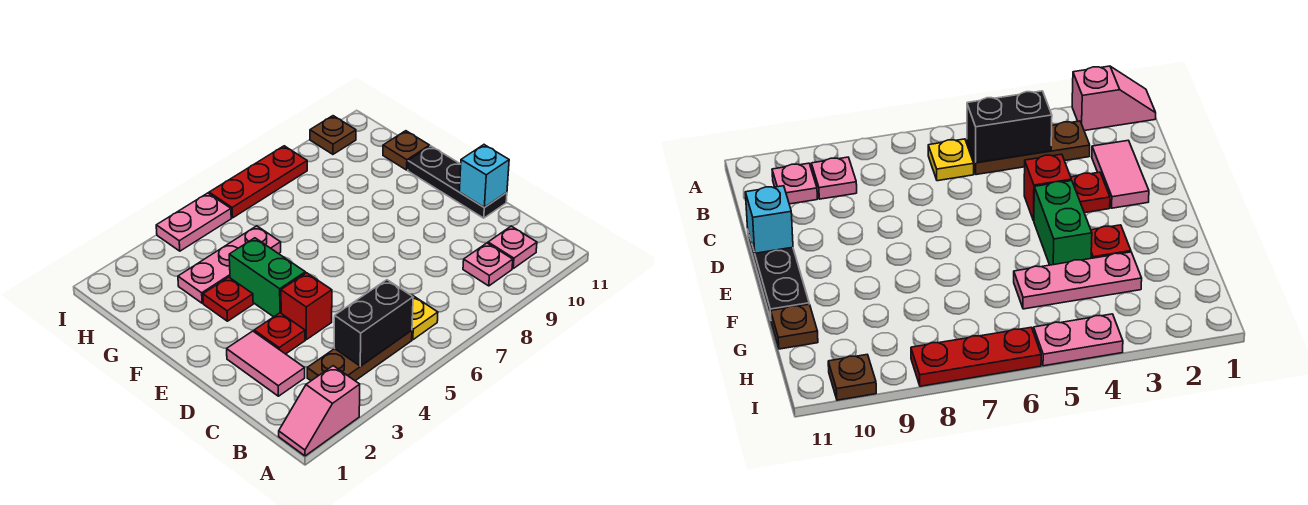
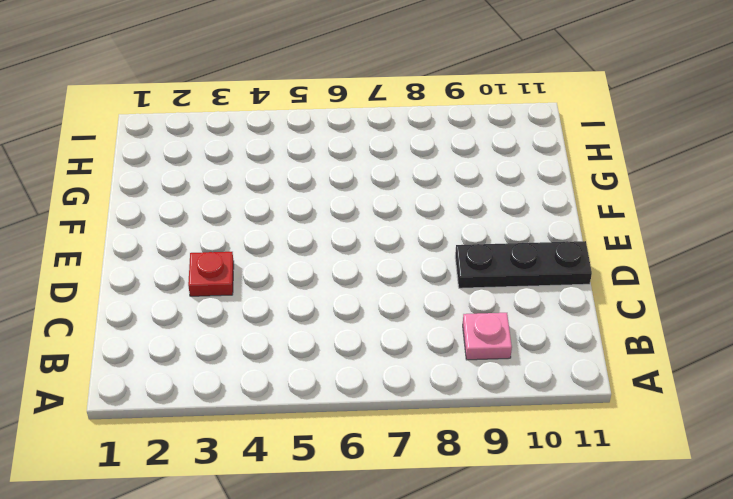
black 1x3 plate [455,241,592,288] -> black 1x3 plate turned to [408,146,507,218]
none -> pink 1x2 slope [279,366,360,456]
none -> brown 1x3 plate [307,330,412,381]
none -> yellow 1x1 plate [411,295,438,340]

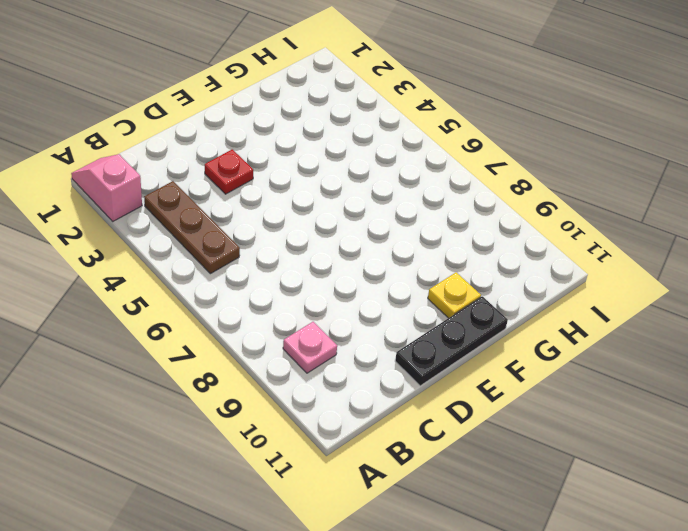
yellow 1x1 plate [428,272,481,318] -> yellow 1x1 plate moved to [411,295,438,340]
none -> pink 1x1 plate [488,226,537,268]
none -> pink 1x2 tile [227,331,305,396]
none -> red 1x1 brick [281,273,332,340]

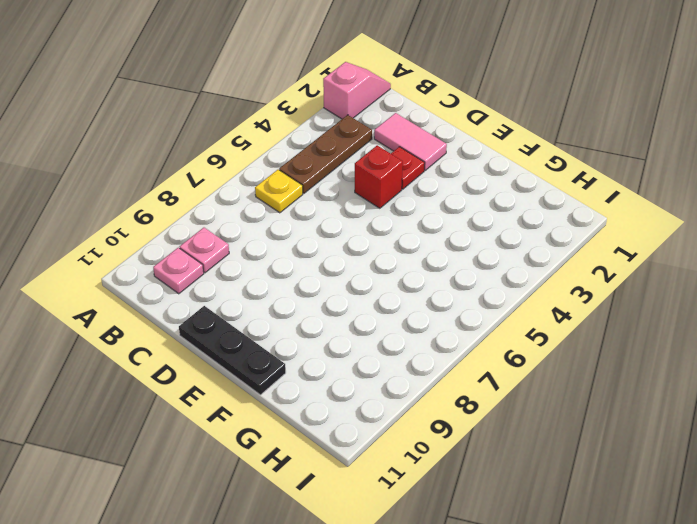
none -> green 1x2 brick [229,238,305,317]
none -> red 1x1 plate [203,277,253,321]
none -> pink 1x3 plate [178,226,281,303]

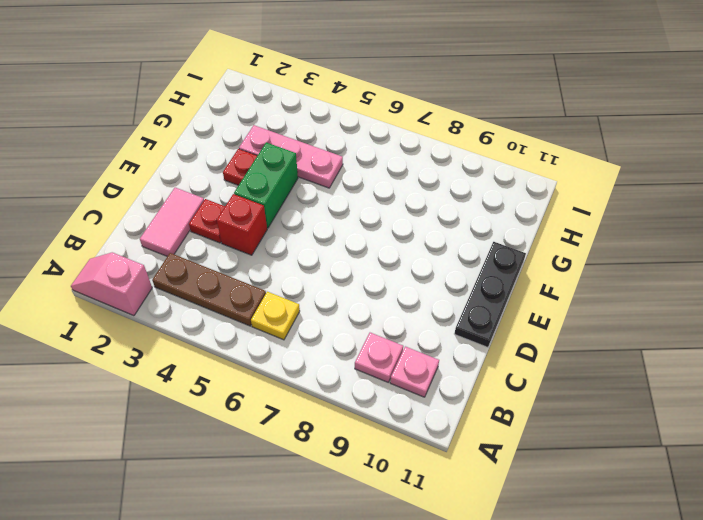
none -> brown 1x1 plate [383,131,430,170]
none -> pink 1x2 plate [156,193,231,251]
none -> red 1x3 plate [209,146,307,218]

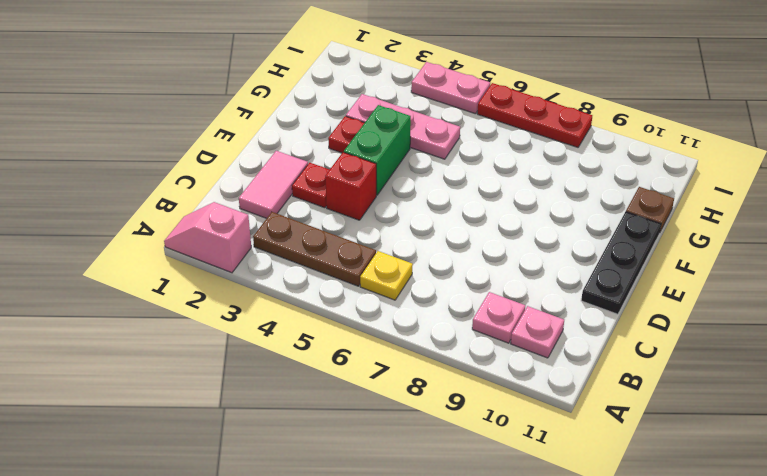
none -> brown 1x1 plate [310,116,356,154]
none -> black 1x2 brick [334,280,413,366]
none -> cyan 1x1 brick [459,145,509,208]

